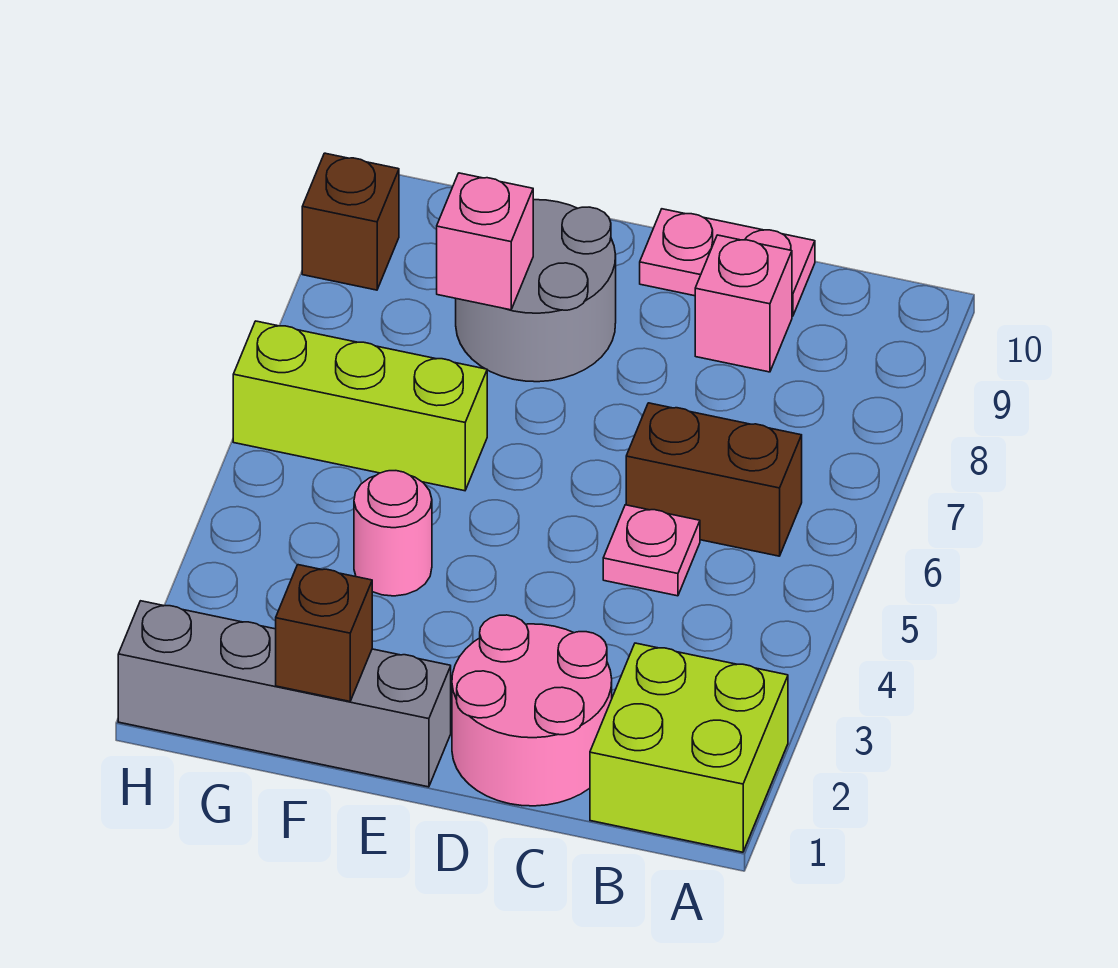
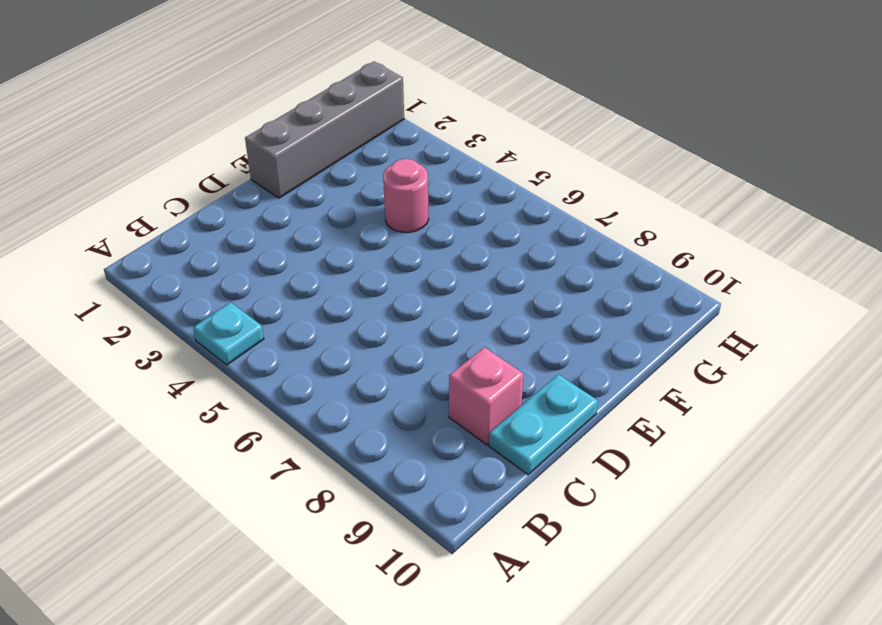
cyan 1x1 plate [193,302,264,365] -> none
cyan 1x2 plate [489,374,598,475] -> pink 1x2 plate [640,209,815,316]
none -> lime 2x2 brick [590,643,788,852]
none -> brown 1x2 brick [626,403,802,556]
none -> pink 2x2 round brick [452,615,612,806]

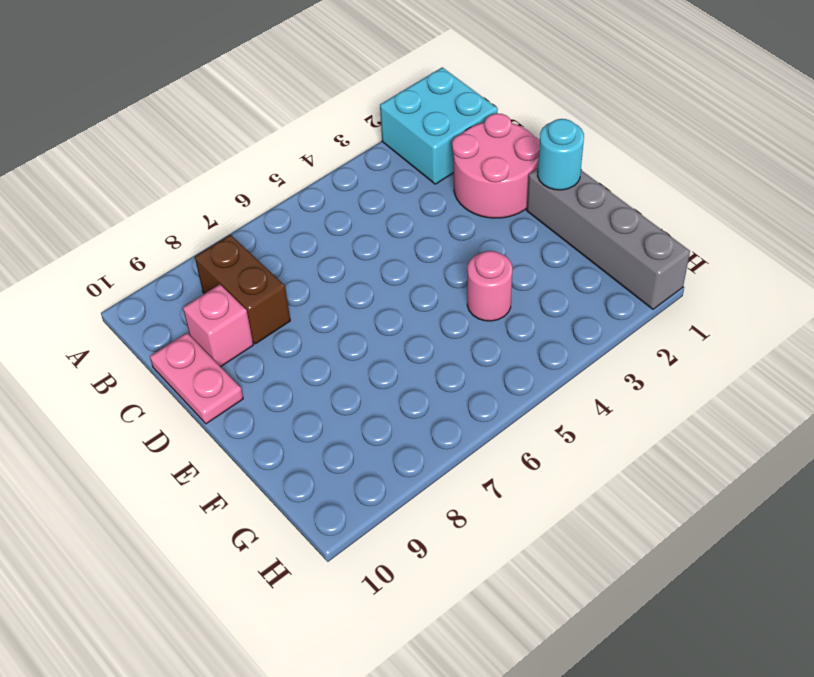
cyan 2x2 brick [380,67,498,184] -> lime 2x2 brick [590,643,788,852]
brown 1x2 brick [195,235,290,344] -> brown 1x2 brick moved to [626,403,802,556]
cyan 1x1 round brick [538,119,584,190] -> none
none -> pink 1x1 plate [603,505,700,596]
none -> grey 2x2 round brick [456,200,616,382]
none -> lime 1x3 brick [233,321,487,491]

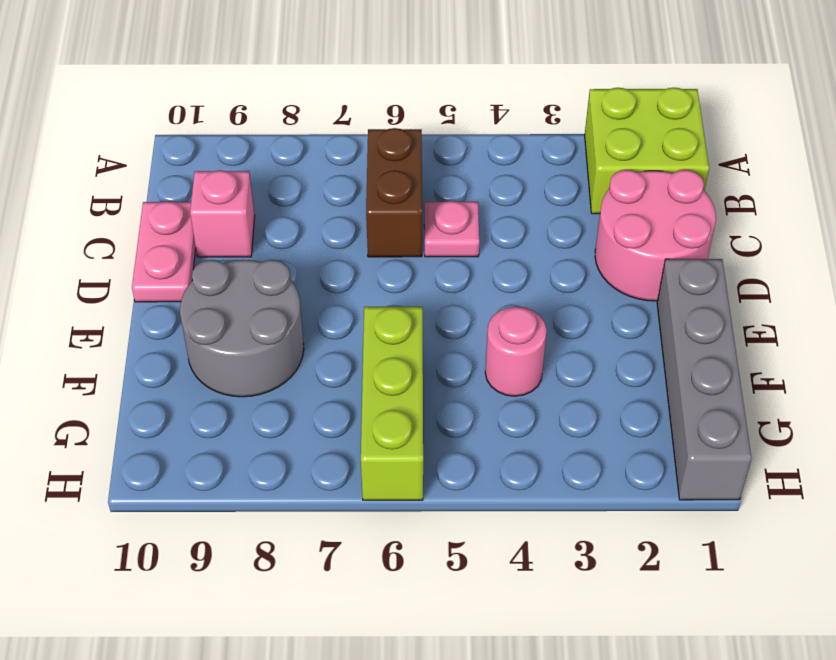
none -> brown 1x1 brick [302,153,399,290]
none -> brown 1x1 brick [276,565,372,701]
none -> pink 1x1 brick [437,173,533,310]

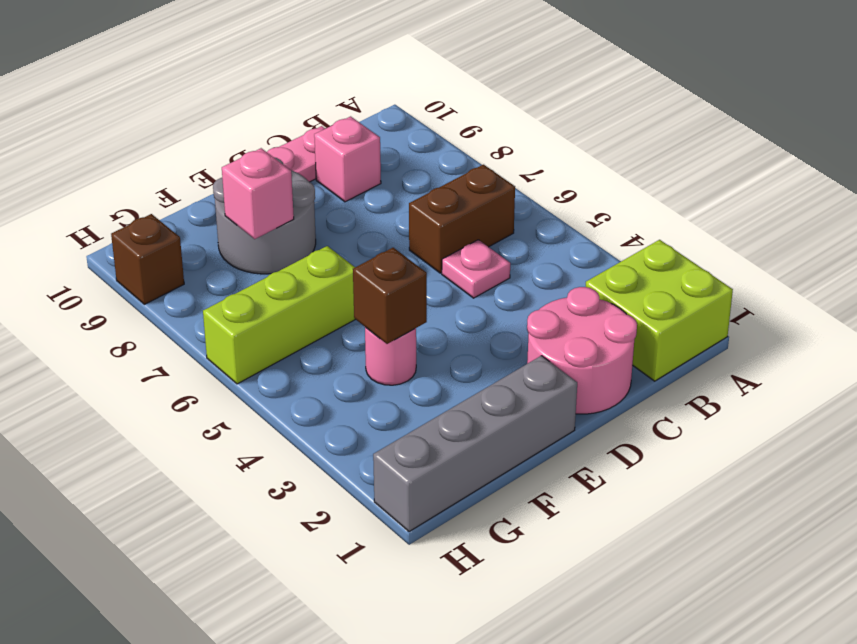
brown 1x1 brick [353,248,427,344] -> brown 1x1 brick moved to [276,565,372,701]

